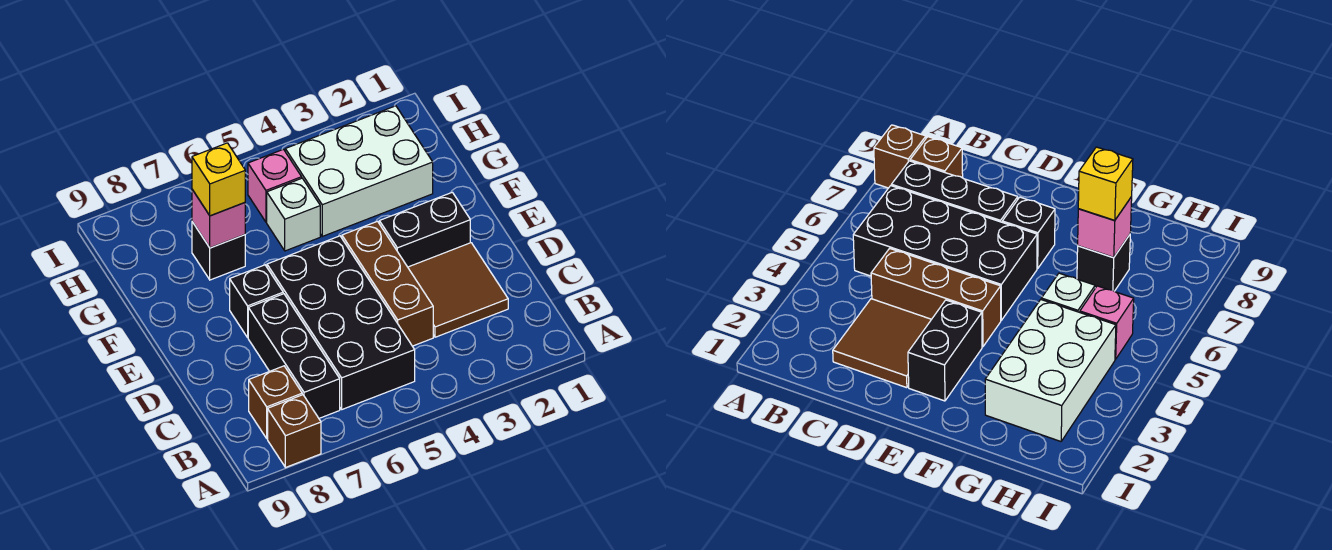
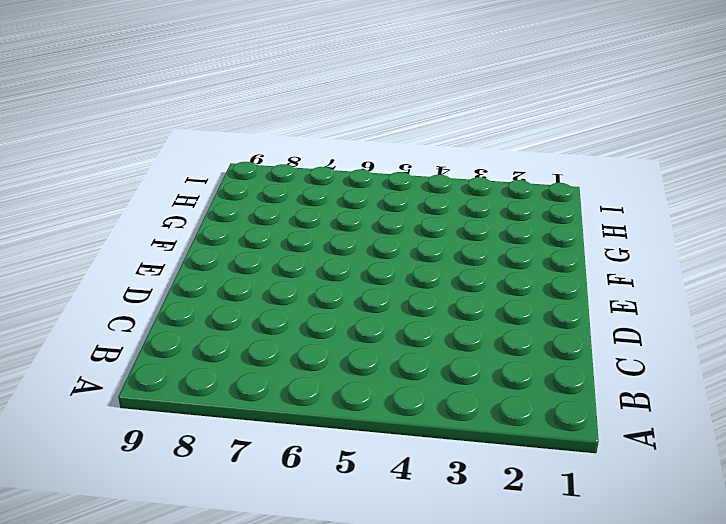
none -> brown 1x1 brick [268,395,321,468]
none -> black 2x4 brick [267,236,415,409]
none -> black 1x3 brick [248,294,340,418]

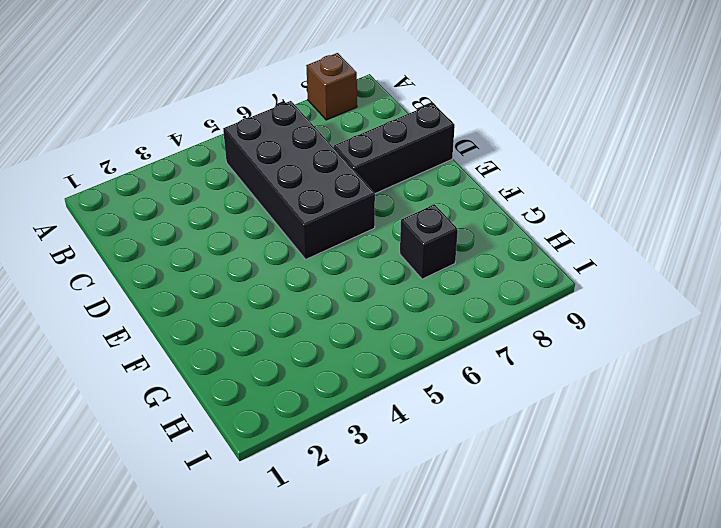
black 1x3 brick [334,103,455,194] -> black 1x3 brick turned to [248,294,340,418]
none -> brown 1x1 brick [249,366,302,438]
none -> brown 2x2 tile [408,243,508,337]
none -> brown 1x3 brick [342,221,433,346]

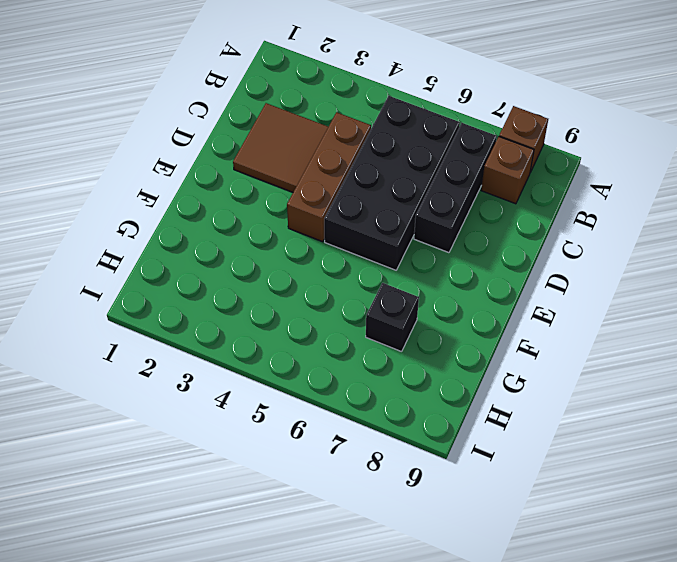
none -> black 1x2 brick [379,192,470,267]
none -> black 1x1 brick [230,265,283,337]
none -> white 2x3 brick [285,106,433,236]

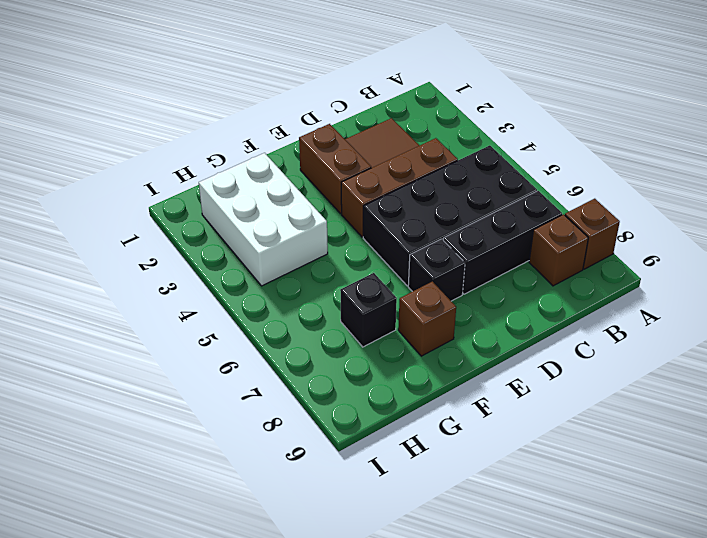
brown 1x2 brick [299,124,371,213] -> black 1x2 brick [379,192,470,267]
brown 1x1 brick [398,281,456,356] -> none
none -> white 1x1 brick [267,178,320,251]
none -> pink 1x1 brick [248,149,302,222]
none -> pink 1x1 brick [192,190,245,248]

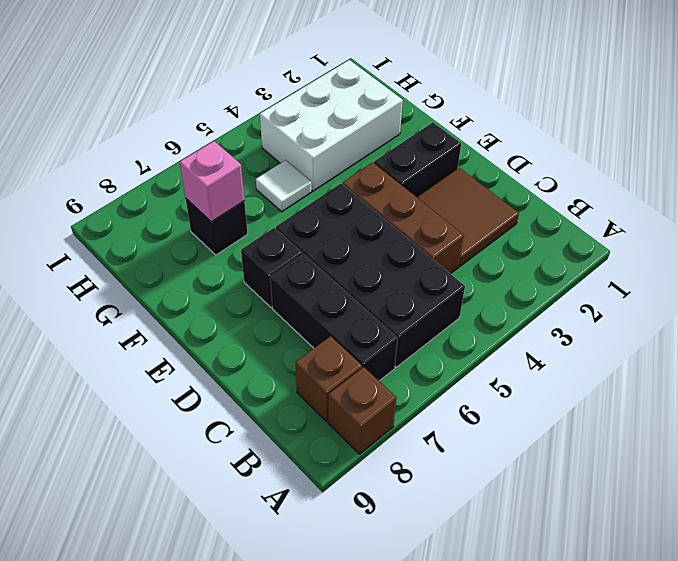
white 1x1 tile [256,160,312,212] -> white 1x1 brick [267,178,320,251]
none -> pink 1x1 brick [248,149,302,222]
none -> yellow 1x1 brick [192,143,245,216]

